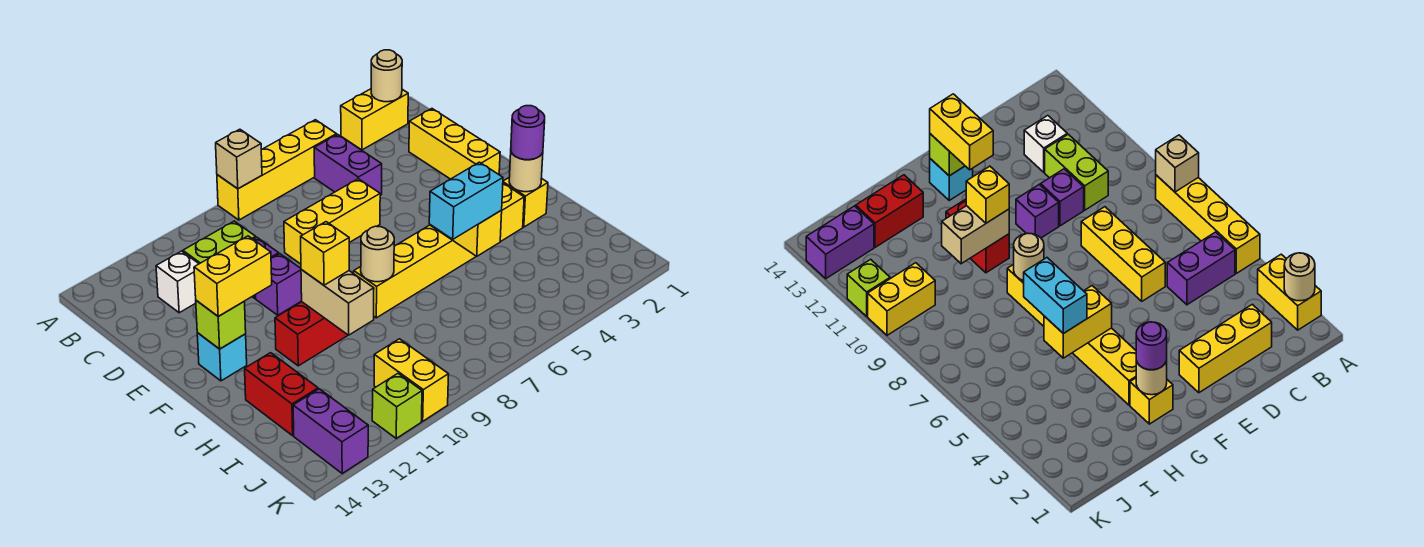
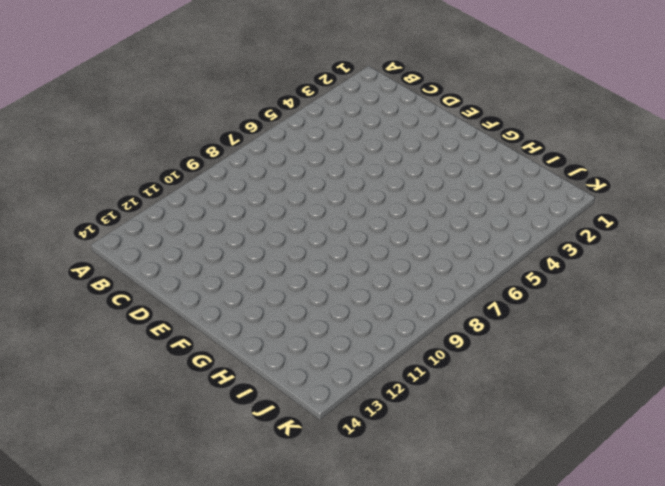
none -> yellow 1x2 brick [341,89,408,150]
none -> yellow 1x4 brick [217,120,337,220]
none -> purple 1x2 brick [314,135,382,195]

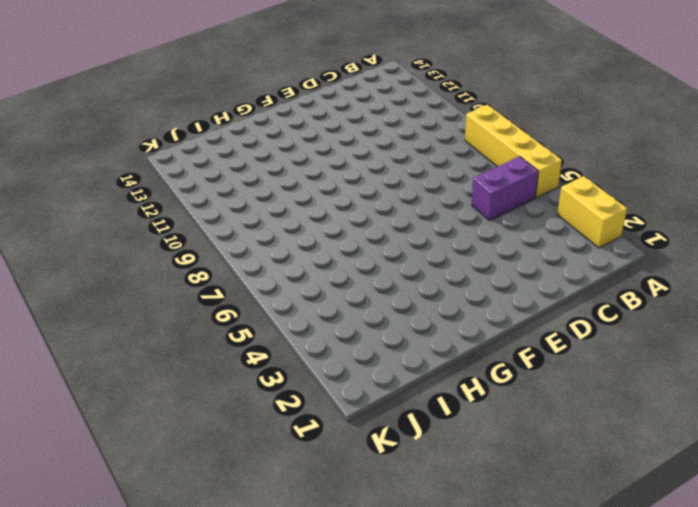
none -> yellow 1x3 brick [409,109,500,179]
none -> lime 1x2 brick [183,221,256,264]
none -> white 1x1 brick [156,251,199,313]

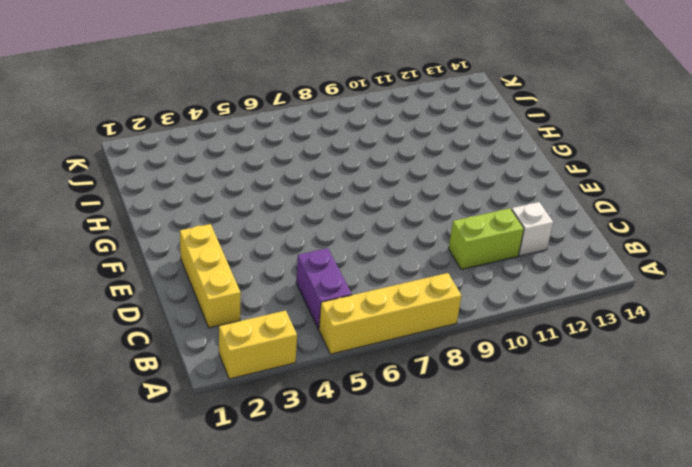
none -> yellow 1x3 brick [284,179,380,264]
none -> purple 1x1 brick [1041,169,1084,226]
none -> purple 1x1 brick [256,254,302,315]

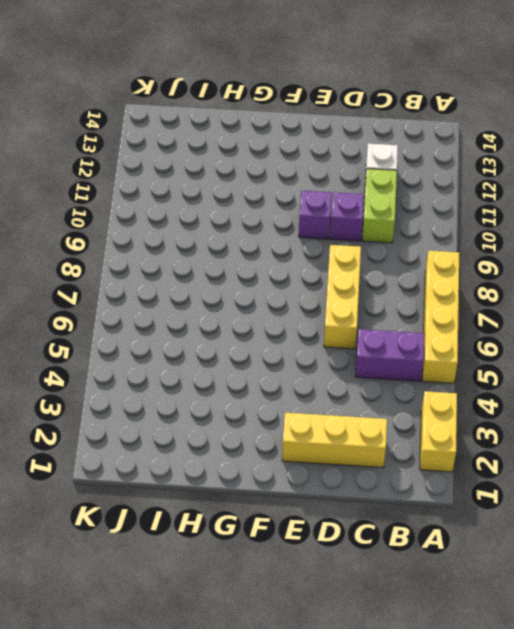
none -> cyan 1x1 brick [197,333,247,381]
none -> yellow 1x1 brick [503,178,548,227]
none -> yellow 1x6 brick [354,183,524,318]

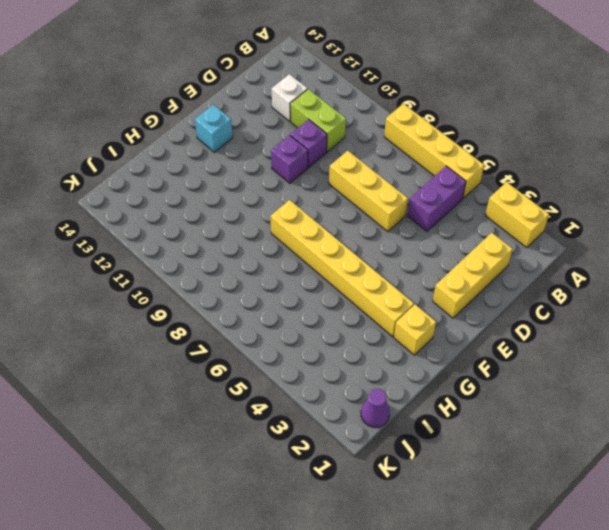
purple 1x1 cone [361,389,390,427] -> none
none -> red 1x2 brick [275,302,348,366]
none -> red 1x2 brick [245,353,318,436]
none -> yellow 1x2 brick [374,339,449,421]

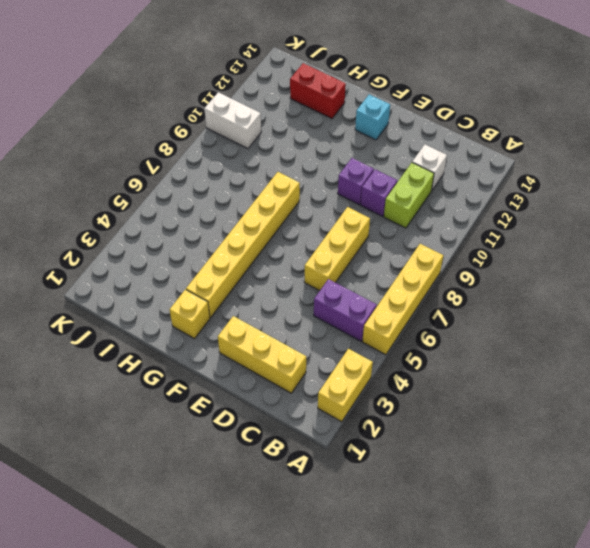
white 1x2 brick [204,92,261,149] -> yellow 1x2 brick [374,339,449,421]
none -> red 1x2 brick [275,302,348,366]
none -> purple 1x2 brick [293,389,368,473]
none -> lime 1x1 brick [372,374,422,438]

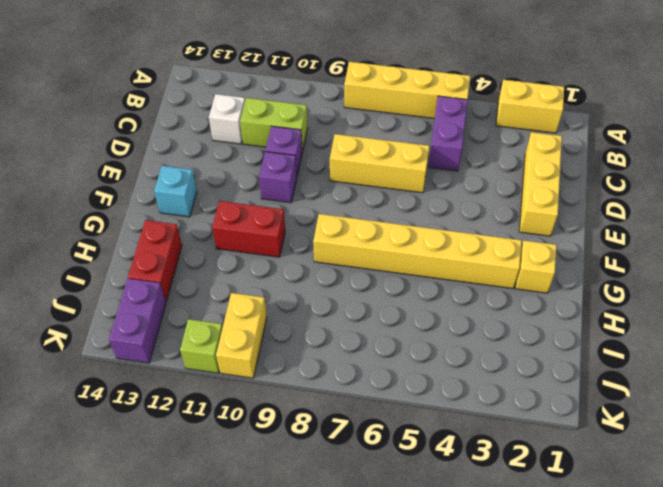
none -> tan 1x1 round brick [371,50,402,102]
none -> tan 1x1 brick [216,129,262,189]
none -> lime 1x1 brick [196,300,246,349]

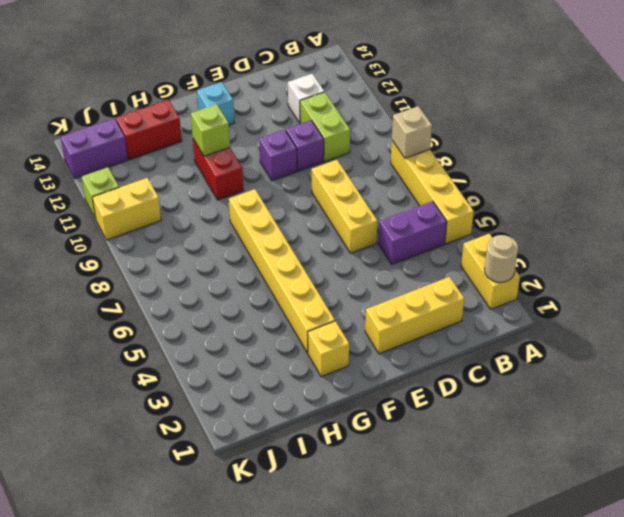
lime 1x1 brick [191,104,230,156] -> lime 1x1 brick moved to [196,300,246,349]
none -> tan 1x1 round brick [509,152,543,192]
none -> yellow 1x2 brick [431,210,502,256]
none -> tan 1x1 round brick [361,226,394,282]

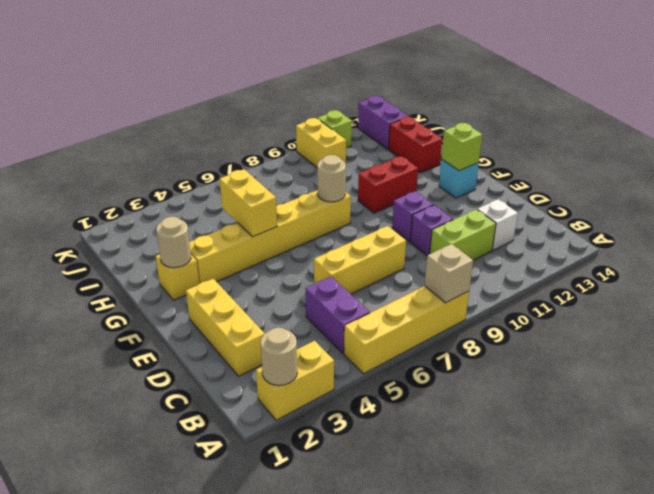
none -> tan 1x2 brick [301,270,374,335]
none -> yellow 1x2 brick [194,236,272,316]
none -> purple 1x1 round brick [511,106,545,160]

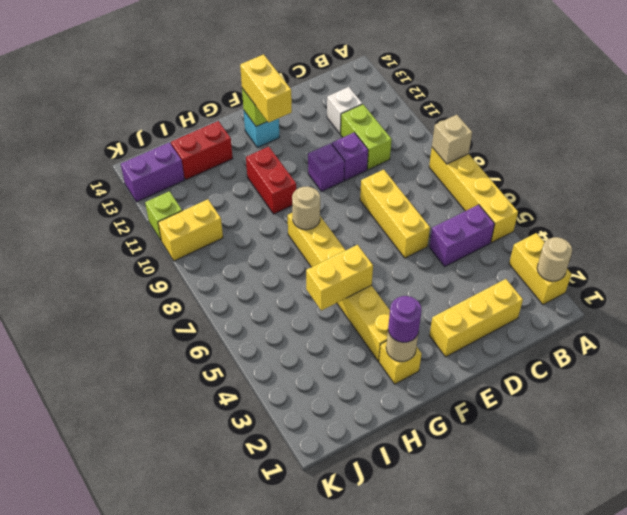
none -> tan 1x2 brick [301,270,374,335]
none -> yellow 1x1 brick [301,222,349,285]
none -> cyan 1x2 brick [429,162,503,239]

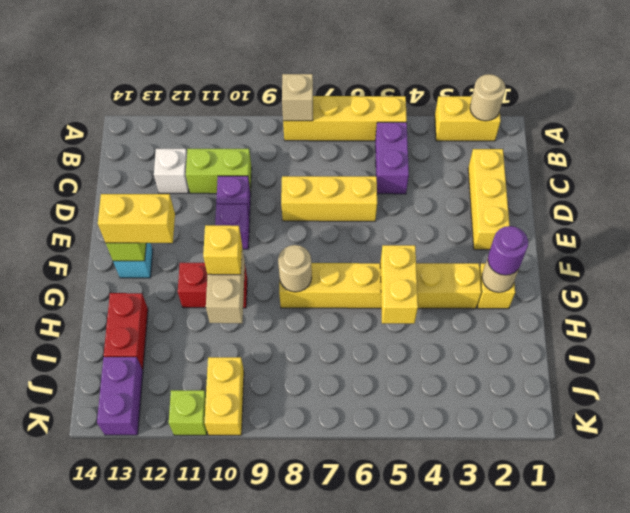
none -> cyan 1x2 brick [429,162,503,239]

